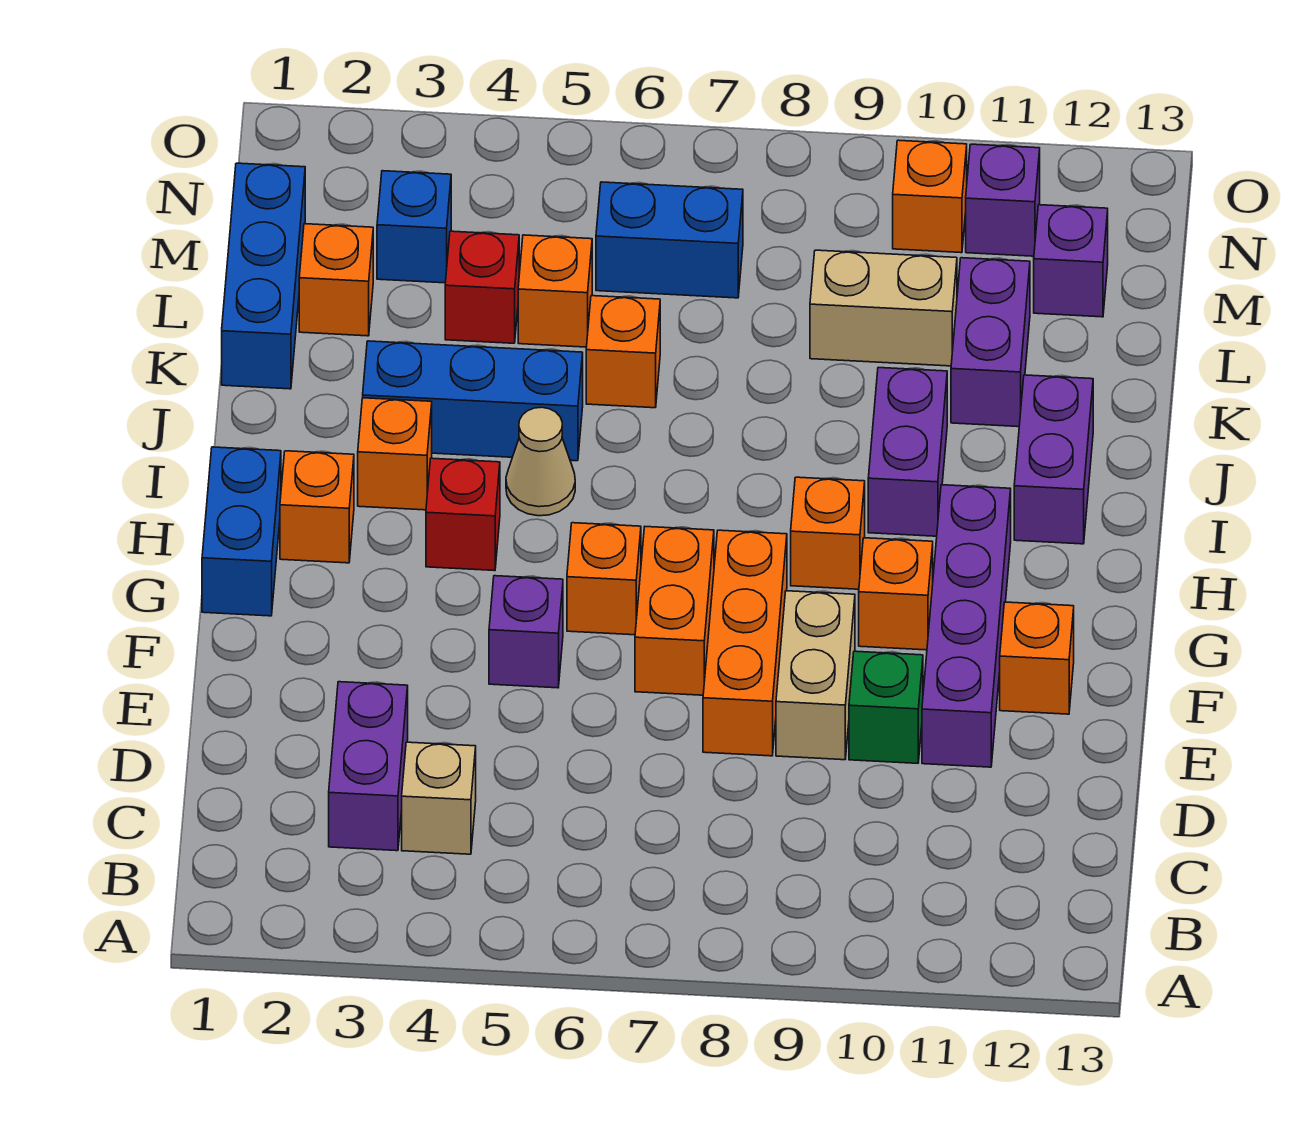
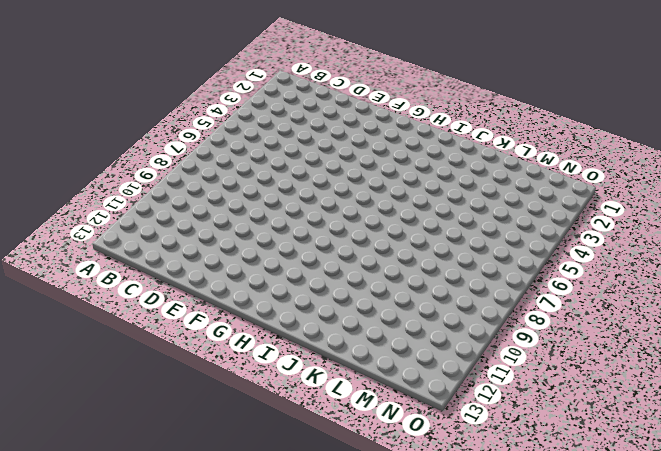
none -> purple 1x2 brick [329,682,408,851]
none -> tan 1x1 brick [402,742,476,854]
none -> orange 1x3 brick [703,530,787,756]
none -> tan 1x2 brick [776,591,855,760]

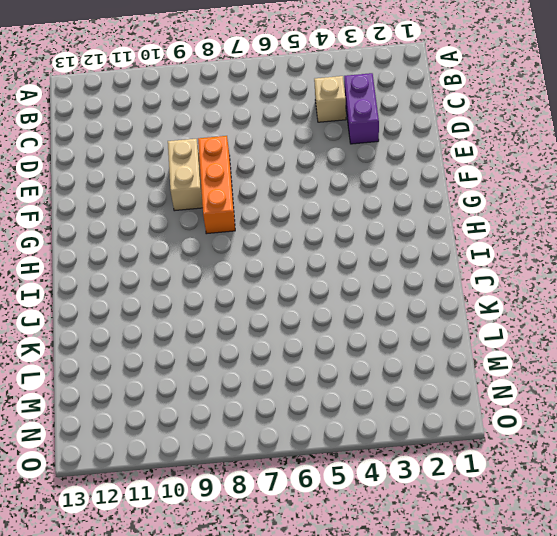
none -> green 1x1 brick [849,651,923,763]
none -> purple 1x4 brick [922,485,1011,767]
none -> purple 1x1 brick [489,576,563,688]
none -> orange 1x2 brick [635,527,714,695]

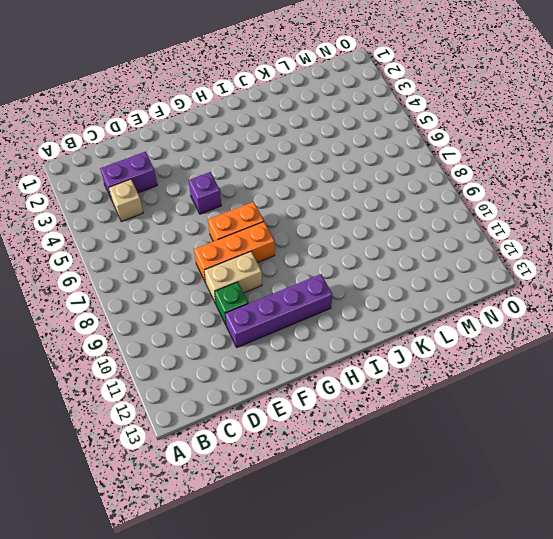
none -> orange 1x1 brick [1000,602,1074,714]
none -> blue 1x2 brick [202,447,281,616]
none -> orange 1x1 brick [567,523,641,635]
none -> orange 1x1 brick [859,538,933,650]

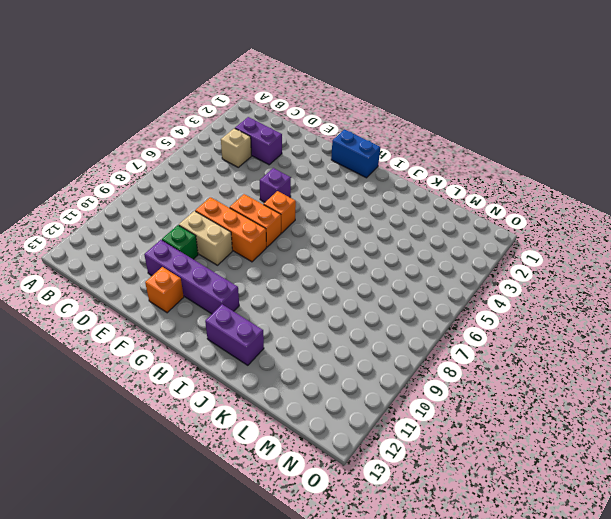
none -> orange 1x1 brick [859,538,933,650]
none -> orange 1x1 brick [280,451,354,563]
none -> red 1x1 brick [426,458,500,571]
none -> orange 1x1 brick [791,477,865,589]

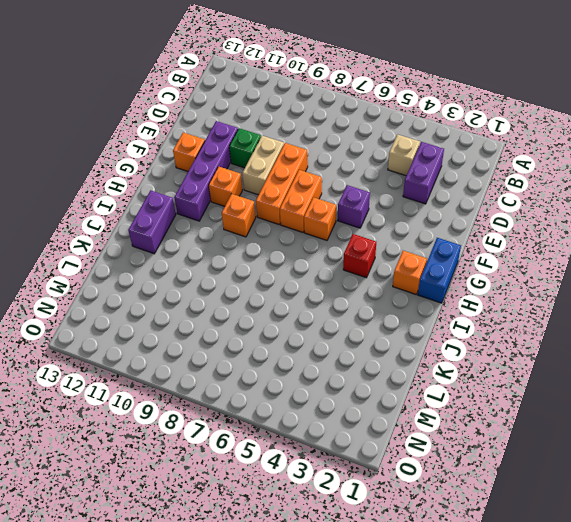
none -> orange 1x1 brick [358,398,432,510]
none -> tan 1x1 cone [506,407,575,516]
none -> purple 1x2 brick [868,368,947,536]
none -> blue 1x3 brick [363,341,583,461]

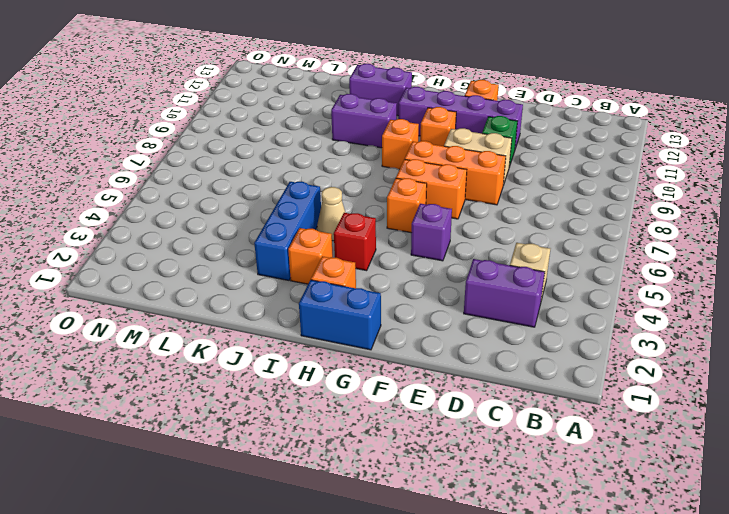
none -> blue 1x3 brick [222,163,305,389]
none -> orange 1x1 brick [586,296,660,408]
none -> purple 1x2 brick [951,258,1030,427]
none -> orange 1x1 brick [299,224,373,336]

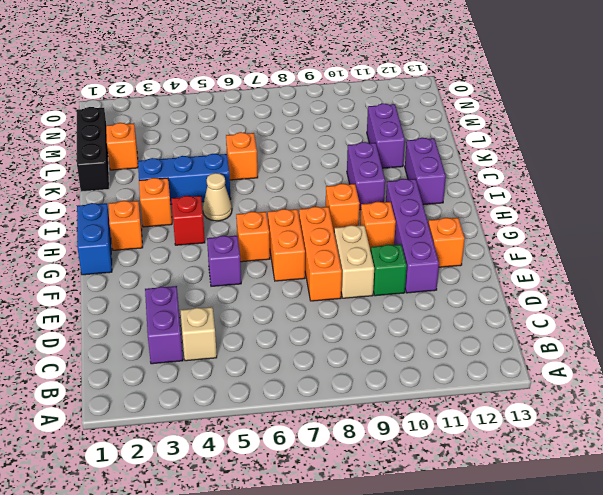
black 1x3 brick [76,107,109,192] -> blue 1x3 brick [222,163,305,389]
none -> red 1x1 brick [445,231,519,343]
none -> orange 1x1 brick [518,235,592,347]
none -> tan 1x2 brick [810,250,957,366]
none -> blue 1x1 brick [377,171,451,283]

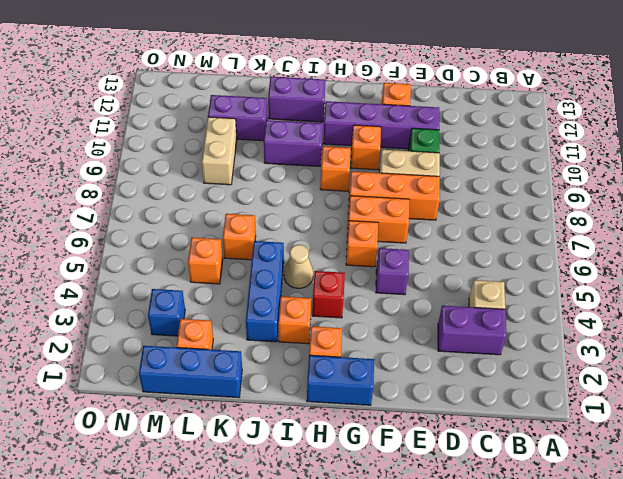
none -> red 1x1 brick [445,231,519,343]
none -> blue 1x2 brick [596,182,743,298]
none -> purple 1x1 brick [1034,205,1108,317]
none -> orange 1x1 brick [893,140,967,253]

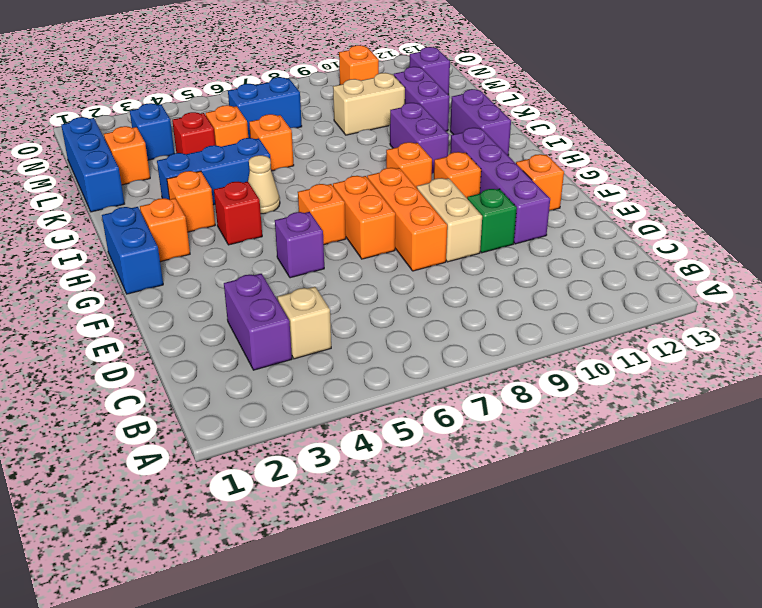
none -> purple 1x1 brick [966,144,1040,256]

